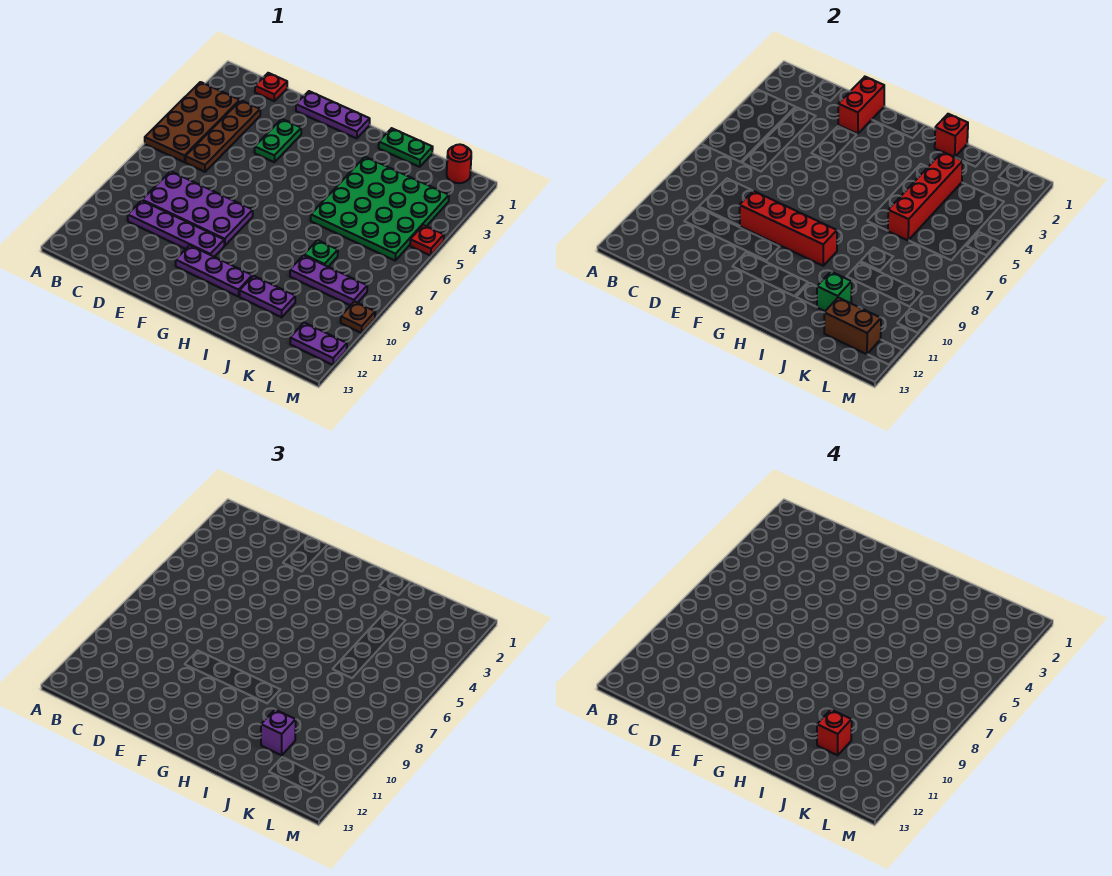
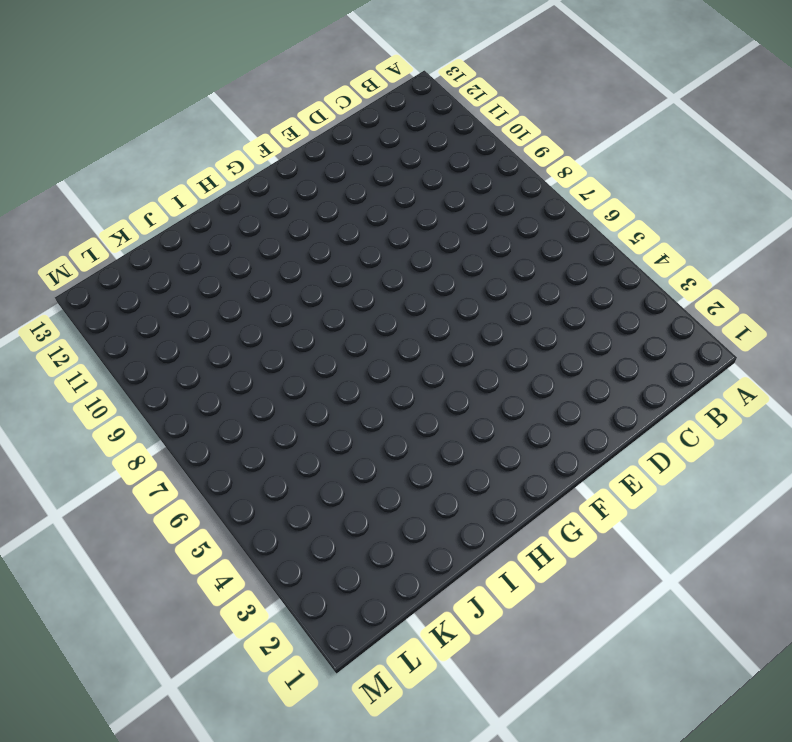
none -> brown 2x4 plate [145,82,240,162]
none -> red 1x1 plate [255,73,287,101]
none -> brown 1x4 plate [185,100,260,172]

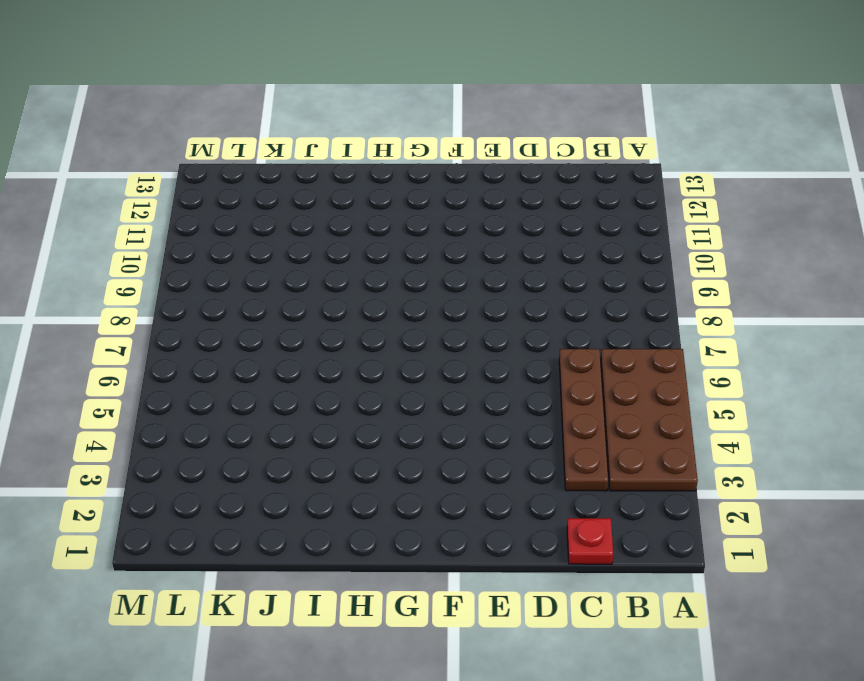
none -> purple 2x4 plate [142,171,253,246]
none -> purple 1x4 plate [128,200,224,257]
none -> purple 1x3 plate [296,91,370,139]

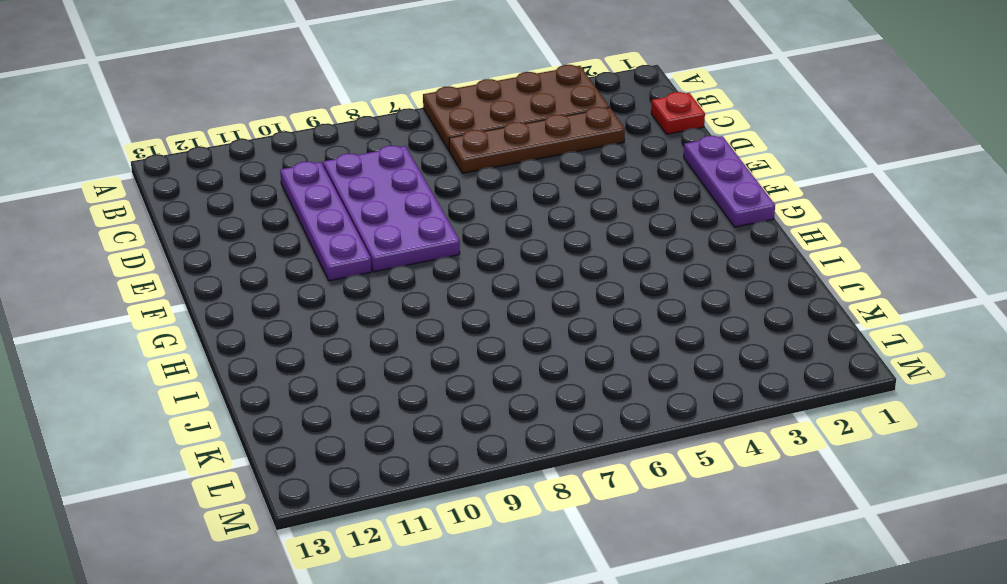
none -> green 1x2 plate [255,119,301,162]
none -> purple 1x3 plate [176,245,252,297]
none -> green 1x2 plate [379,128,433,167]

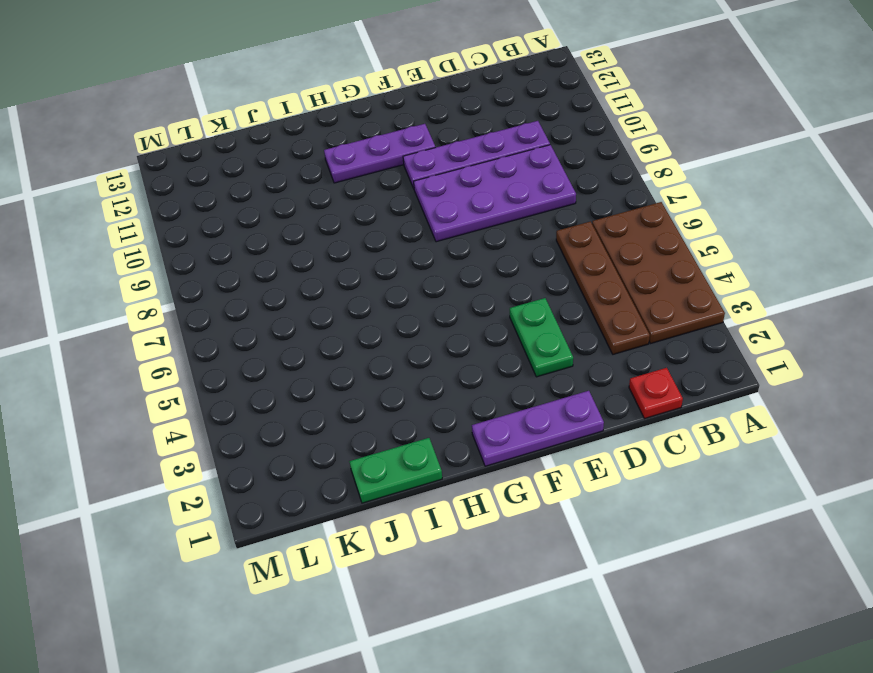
none -> green 4x4 plate [311,157,449,260]
none -> purple 1x2 plate [240,276,295,317]
none -> green 1x1 plate [304,240,338,267]

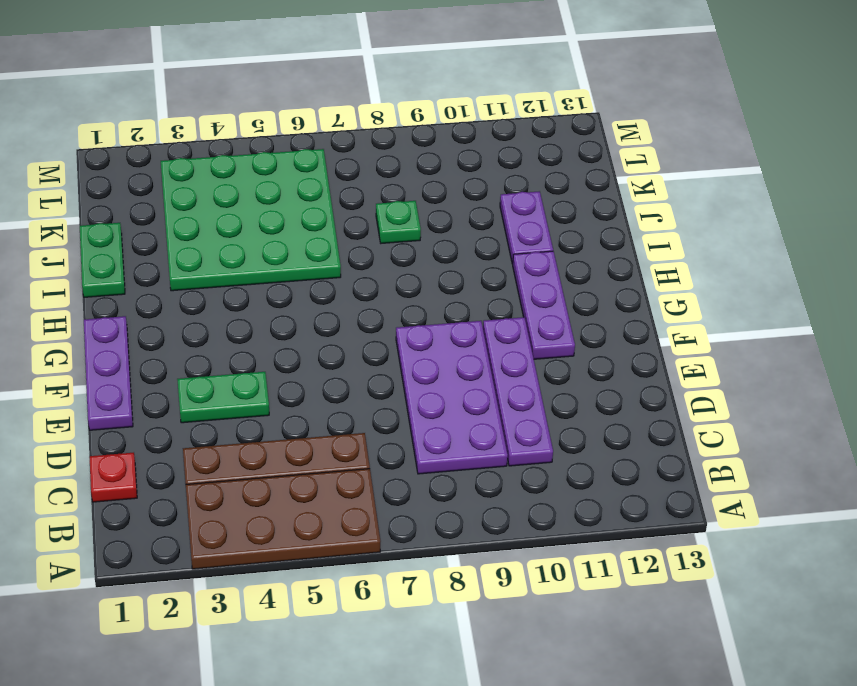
none -> purple 1x3 plate [290,255,367,306]
none -> red 1x1 round brick [447,144,471,183]
none -> purple 1x2 plate [290,323,347,365]

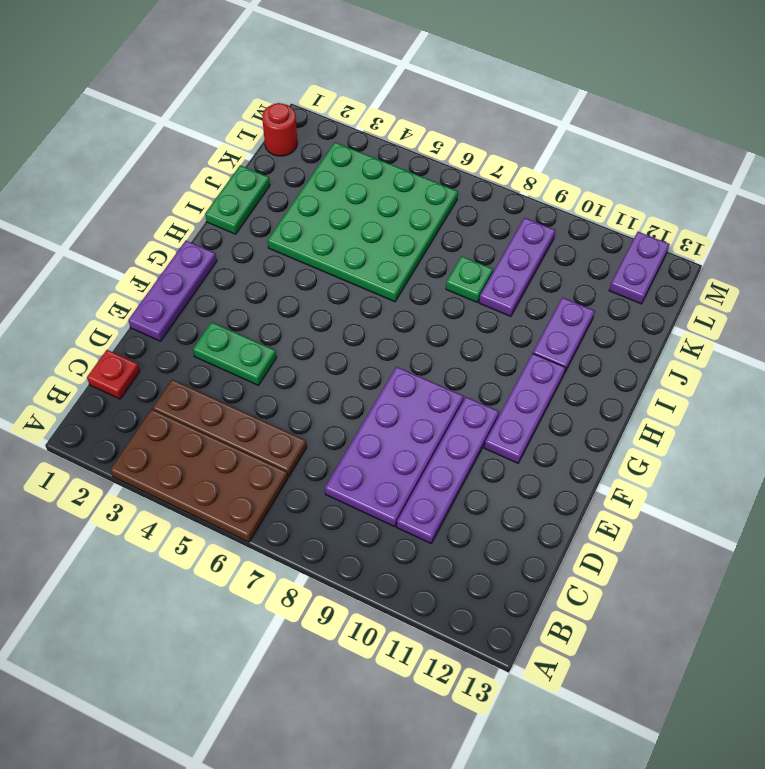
none -> red 1x1 plate [410,225,444,256]
none -> brown 1x1 plate [341,302,375,333]
none -> red 1x2 brick [838,77,884,134]

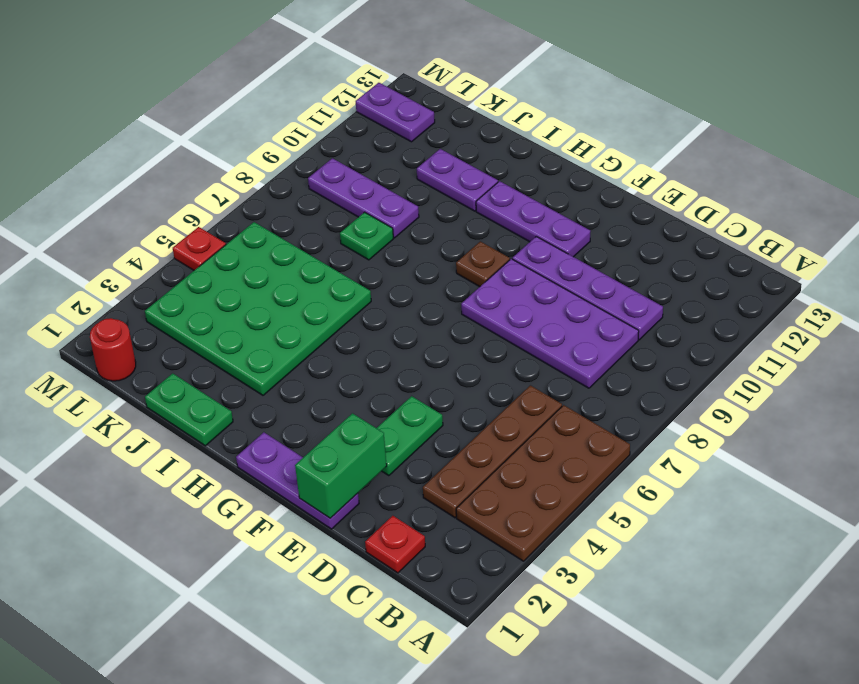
green 1x2 brick [295,413,387,518] -> red 1x2 brick [838,77,884,134]
brown 1x1 plate [456,241,510,287] -> brown 1x1 plate moved to [341,302,375,333]
none -> red 1x4 brick [739,191,837,266]
none -> red 1x1 brick [935,114,968,157]
none -> red 1x4 brick [888,152,963,240]

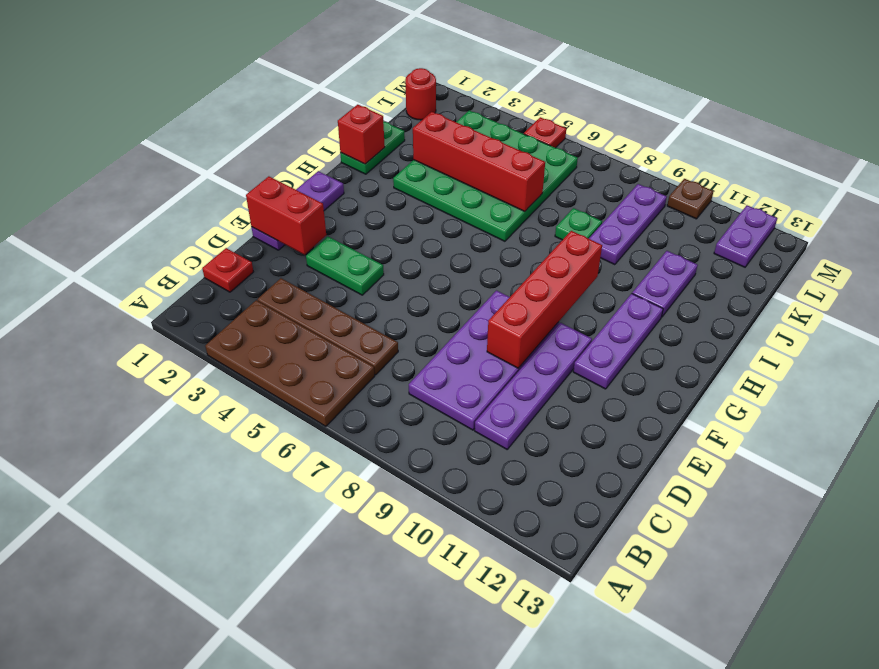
none -> green 1x1 brick [817,271,852,311]
none -> brown 1x2 brick [824,298,881,354]
none -> purple 1x1 brick [261,709,296,755]

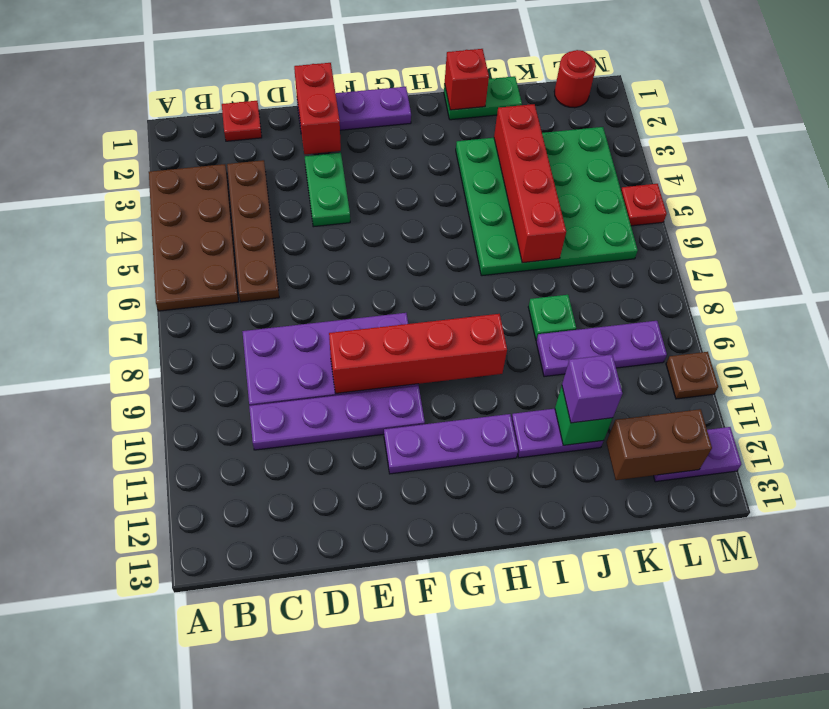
none -> red 1x1 brick [817,709,852,755]

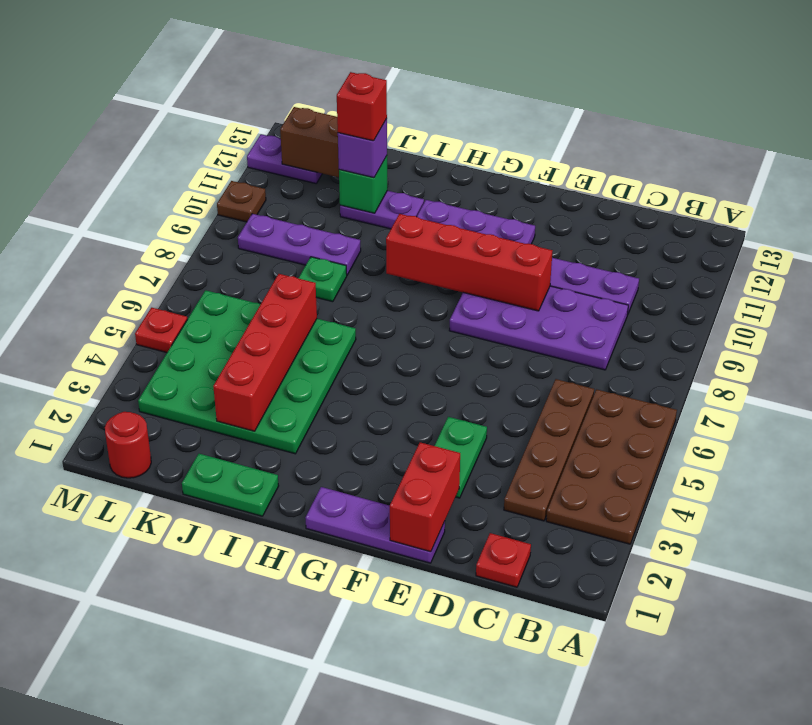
none -> red 1x1 brick [935,114,968,157]

